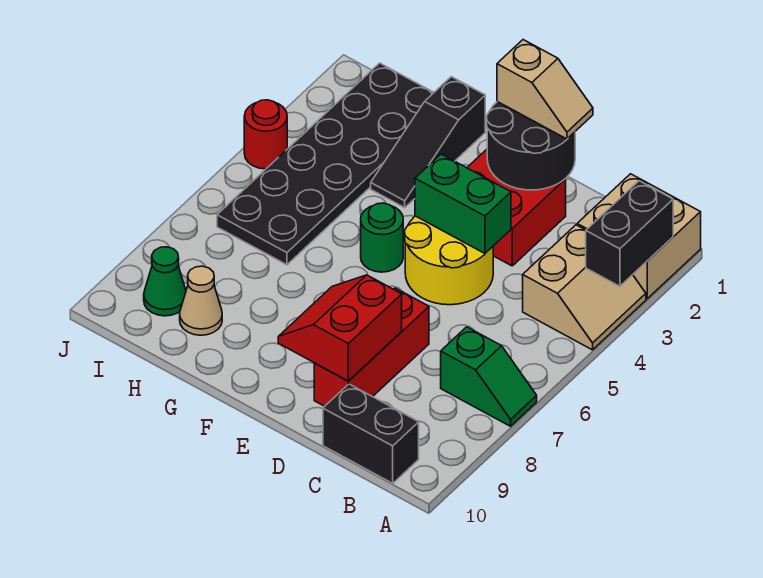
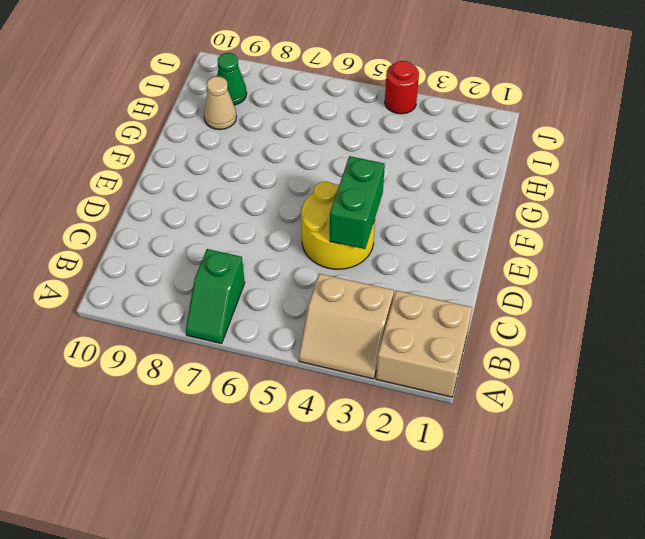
none -> black 1x2 brick [323,384,419,483]
none -> red 2x2 brick [467,149,566,266]
none -> red 1x3 brick [314,288,429,406]

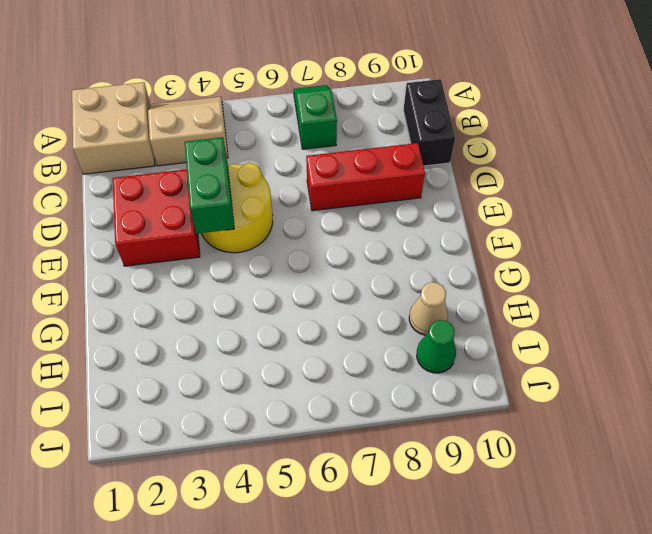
none -> green 1x1 round brick [361,203,403,272]
none -> black 1x3 slope [371,77,485,208]
none -> black 2x6 plate [217,63,434,265]

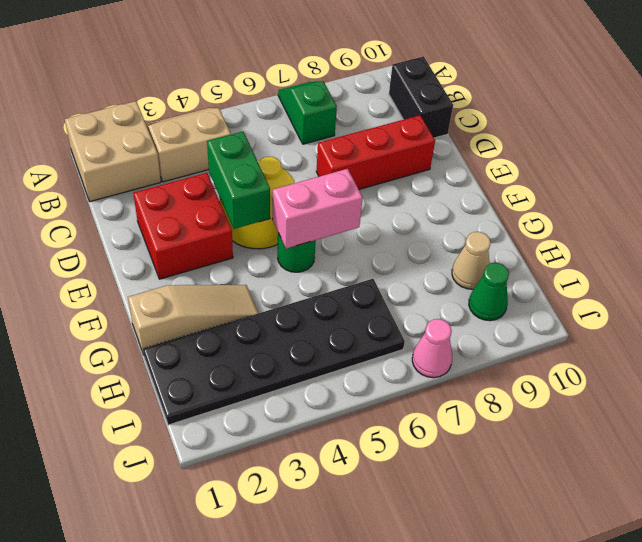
pink 1x2 brick [272,169,363,249] -> none
tan 1x3 slope [128,285,258,355] -> black 1x3 slope [371,77,485,208]
pink 1x1 cone [412,319,452,378] -> none
none -> red 1x1 round brick [244,100,287,169]
none -> black 1x2 brick [586,181,673,286]
none -> black 2x2 round brick [486,102,575,190]

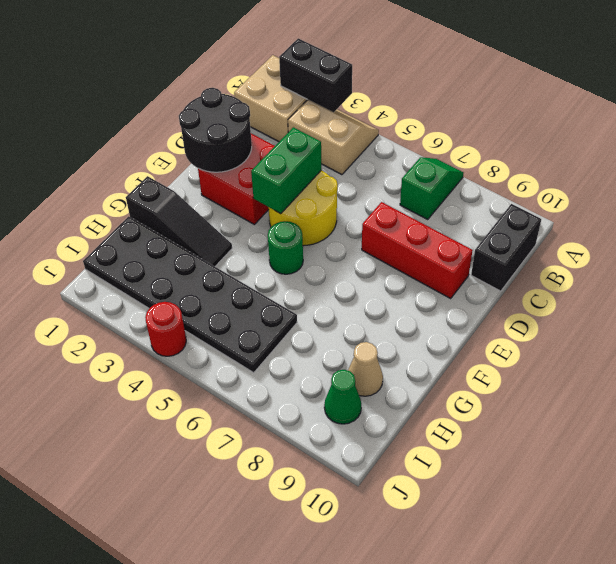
none -> red 2x2 slope [278,275,402,381]
none -> tan 1x2 slope [497,40,593,139]

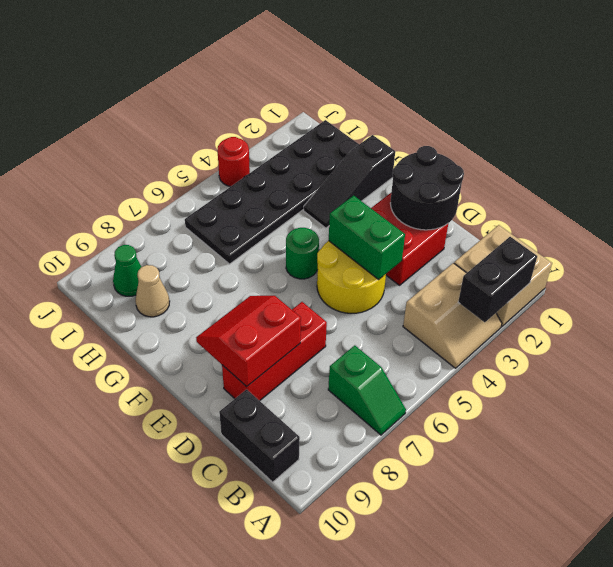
none -> tan 1x2 slope [497,40,593,139]

